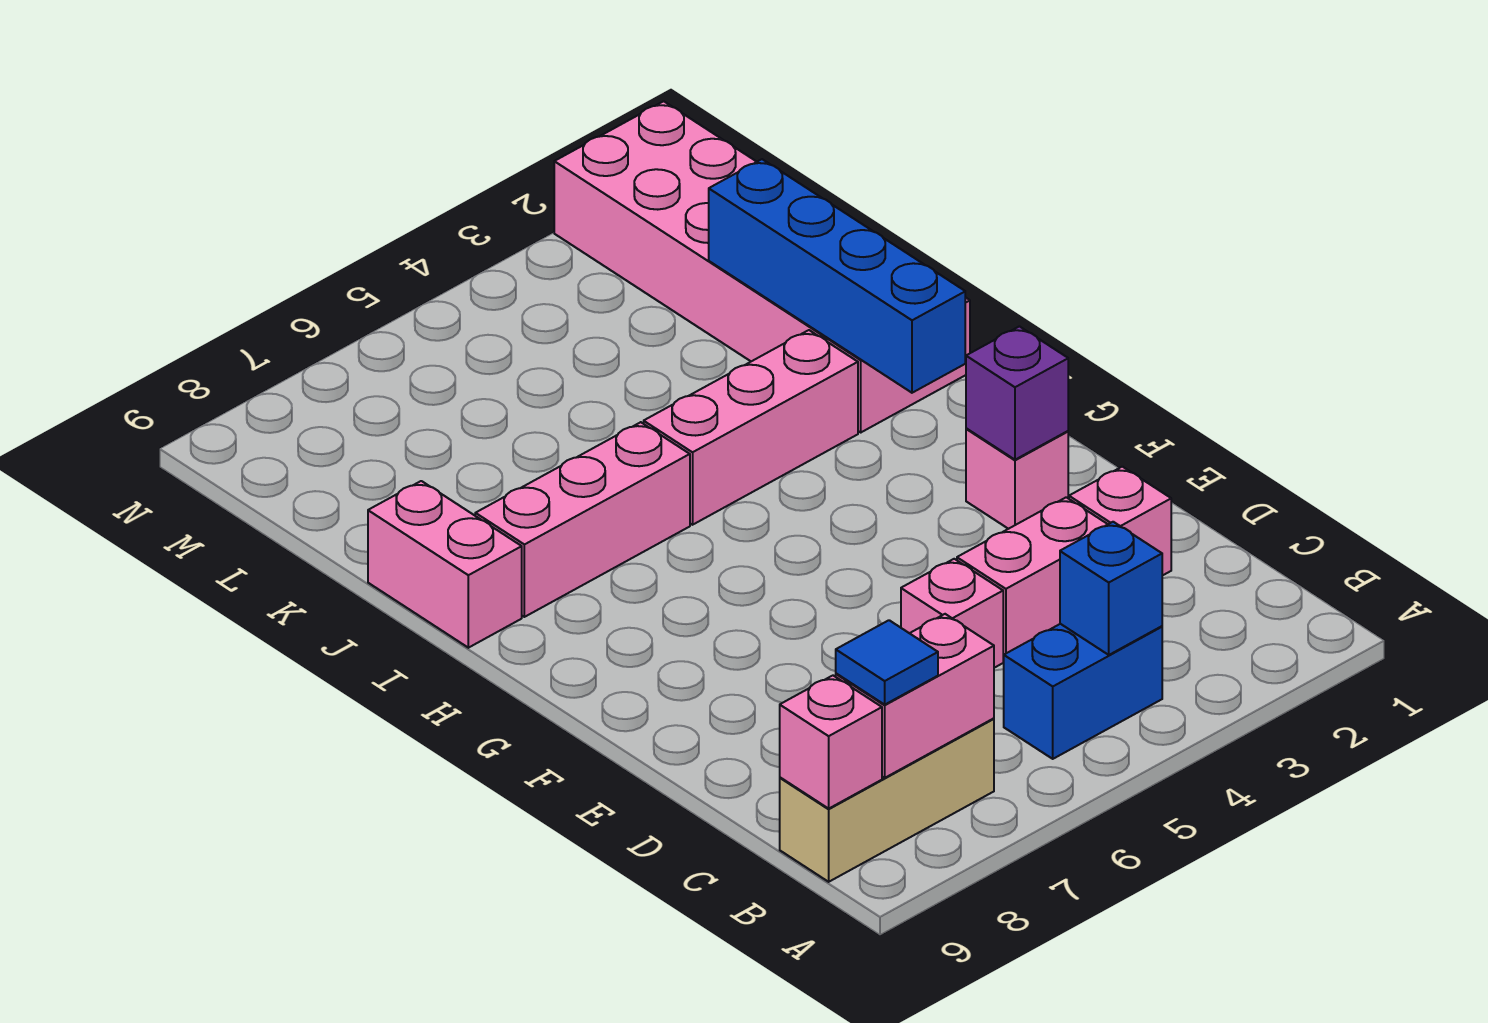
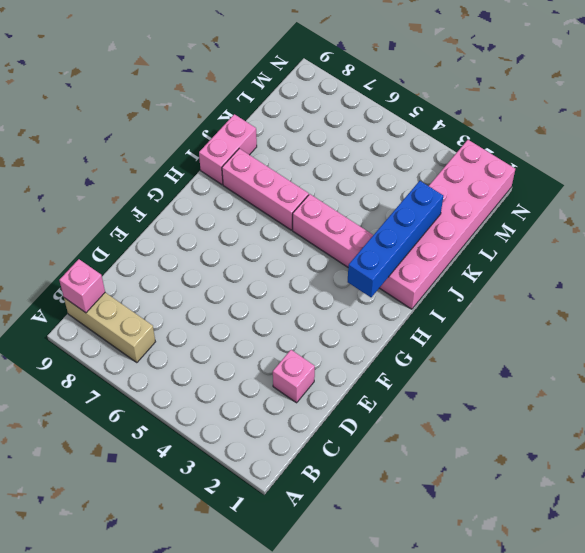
none -> blue 1x2 brick [1004,624,1162,759]
none -> pink 1x2 brick [957,497,1108,660]
none -> pink 1x1 brick [901,559,1003,668]

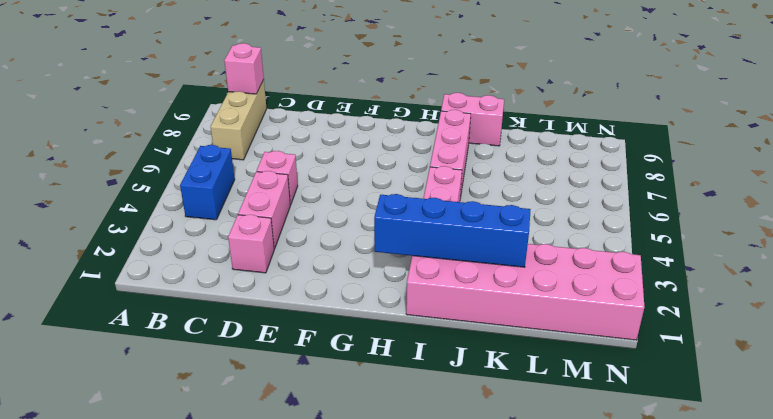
none -> pink 1x1 brick [966,429,1068,529]
none -> blue 1x1 brick [1060,522,1162,655]
none -> pink 1x2 brick [836,614,994,778]

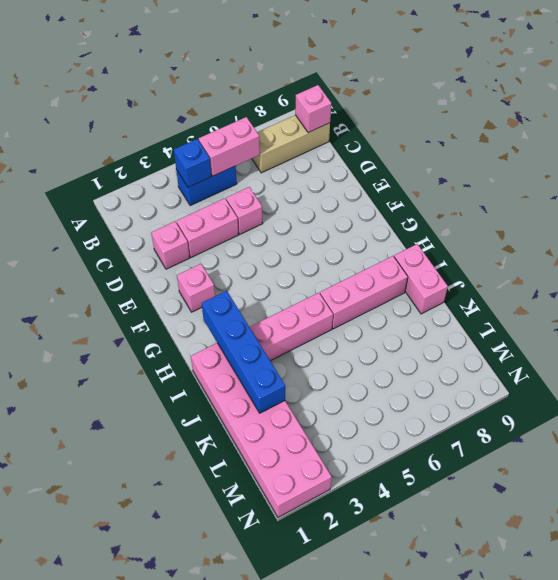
pink 1x2 brick [199,117,260,176] -> pink 1x2 brick moved to [836,614,994,778]
none -> purple 1x1 brick [966,326,1068,460]
none -> blue 1x1 tile [836,620,938,705]

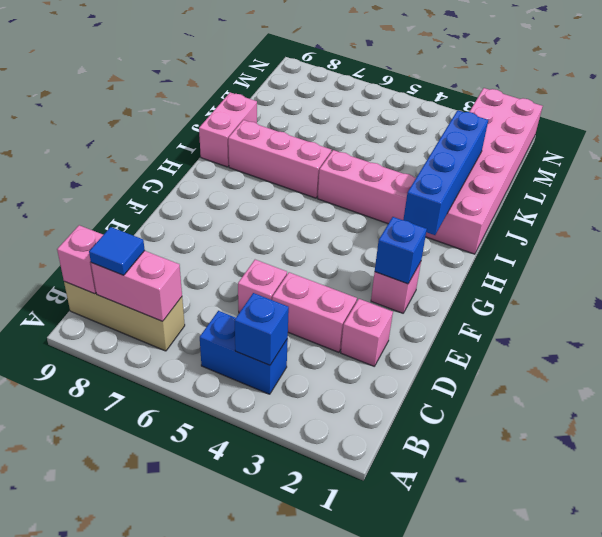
blue 1x1 brick [375,217,427,284] -> purple 1x1 brick [966,326,1068,460]

